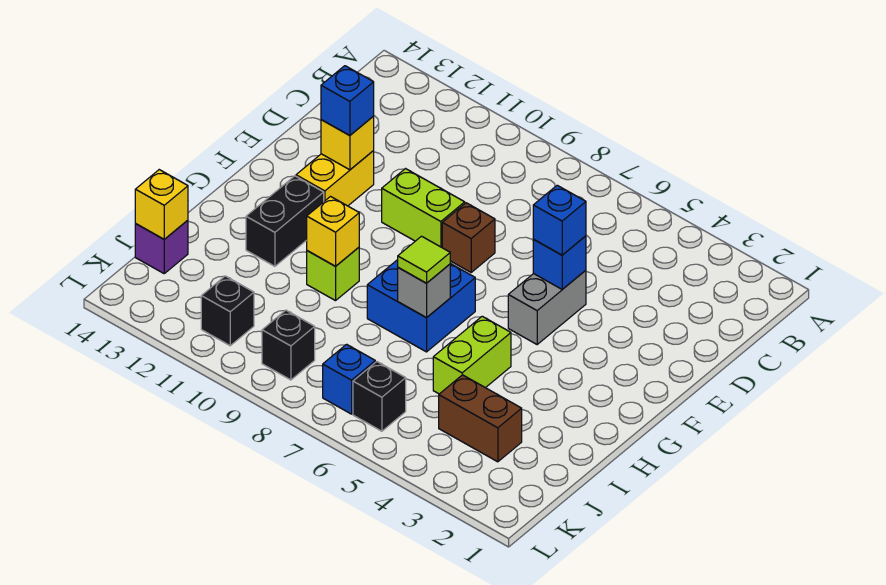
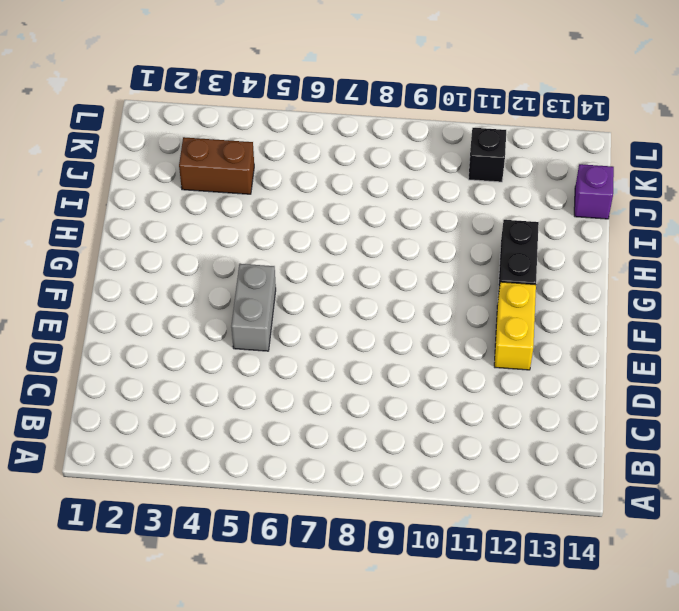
none -> brown 1x1 brick [442,203,495,272]
none -> lime 1x2 brick [382,169,465,247]
none -> blue 2x2 brick [367,260,475,352]

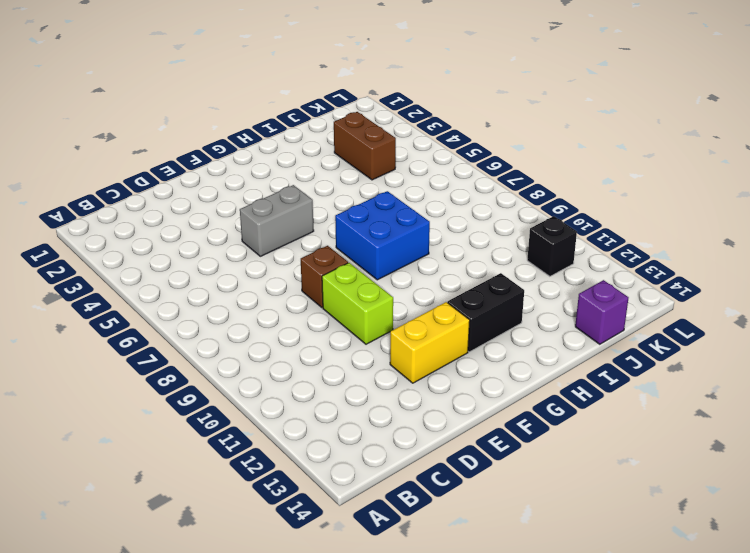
none -> lime 1x2 brick [433,316,511,394]
none -> lime 1x1 brick [307,247,359,301]
none -> black 1x1 brick [353,362,406,431]

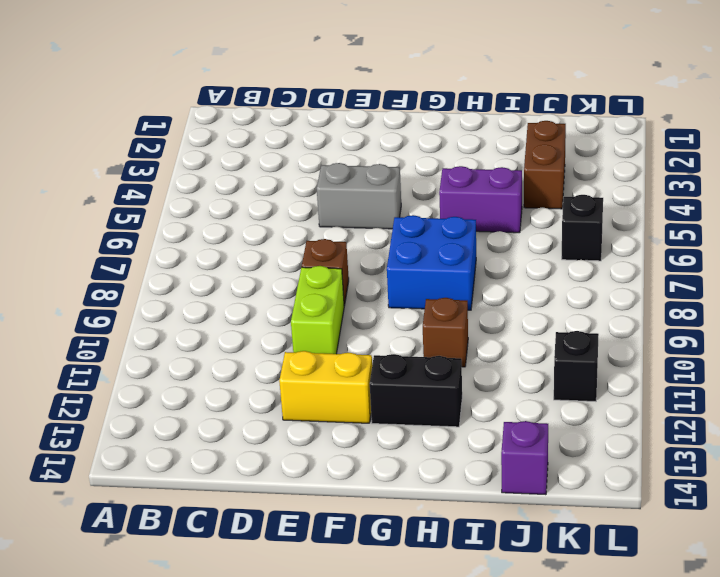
purple 1x2 brick [439,166,522,233] -> lime 1x2 brick [433,316,511,394]
brown 1x1 brick [423,298,468,367] -> lime 1x1 brick [307,247,359,301]
none -> blue 1x1 brick [323,344,375,414]
none -> black 1x1 brick [262,310,315,380]
none -> blue 1x1 brick [533,236,586,289]

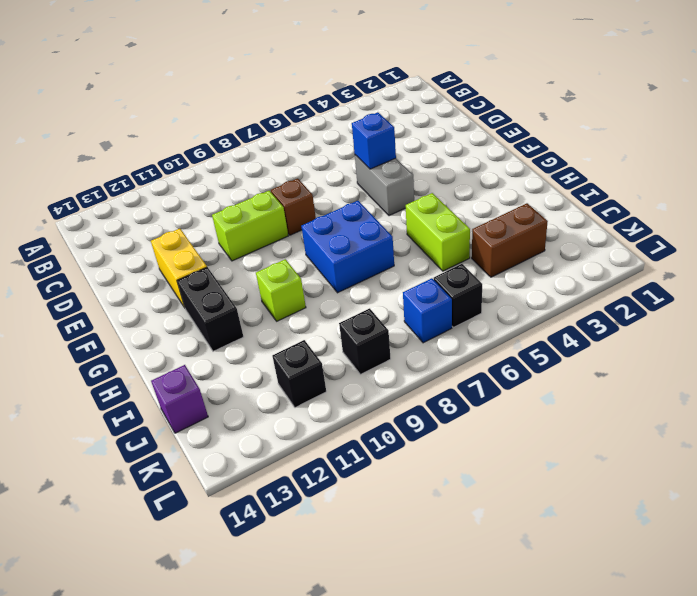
none -> yellow 1x1 brick [321,116,374,170]
none -> grey 1x1 brick [398,264,450,318]
none -> yellow 1x1 brick [307,197,359,266]

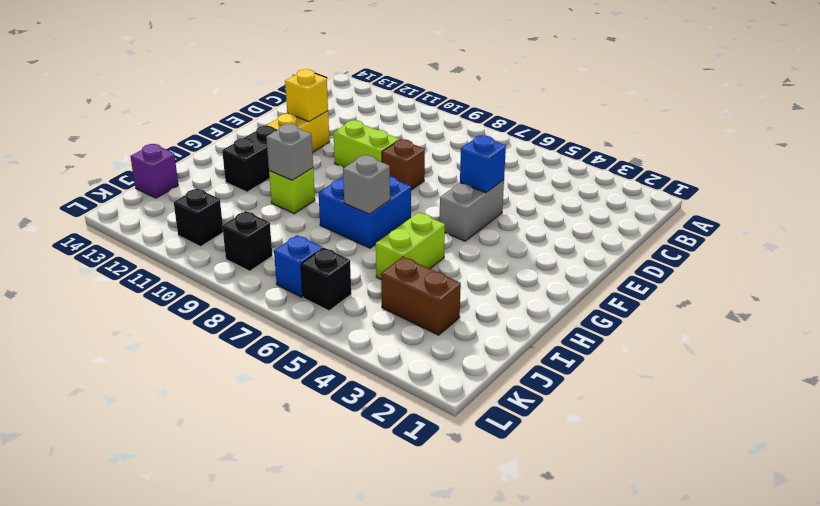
grey 1x1 brick [266,124,313,180] -> yellow 1x1 brick [307,197,359,266]
none -> yellow 1x1 brick [135,170,188,239]
none -> blue 1x1 brick [533,185,586,255]
none -> blue 1x1 brick [321,66,374,135]

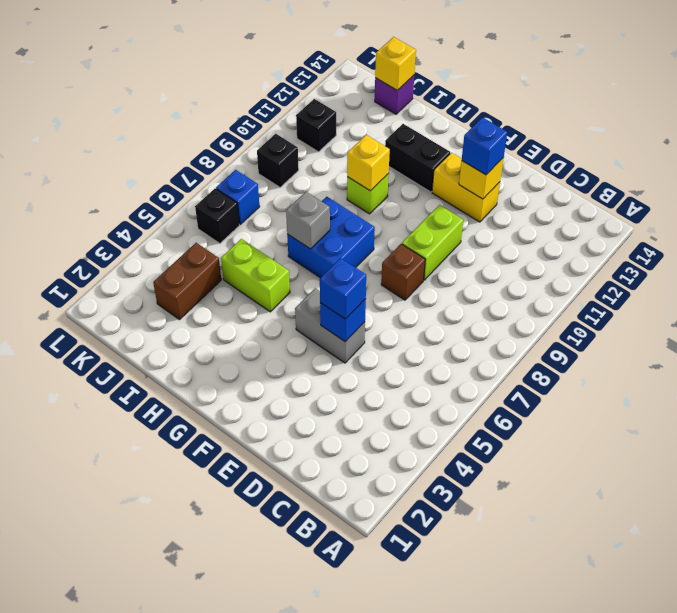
none -> lime 1x1 tile [398,236,450,283]

